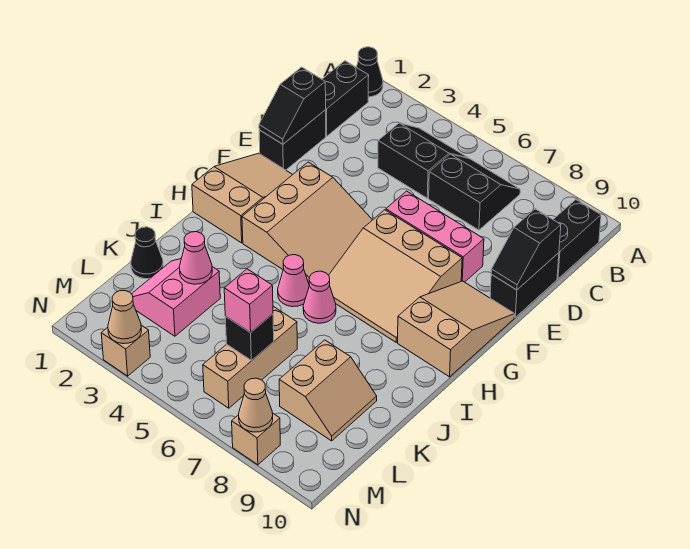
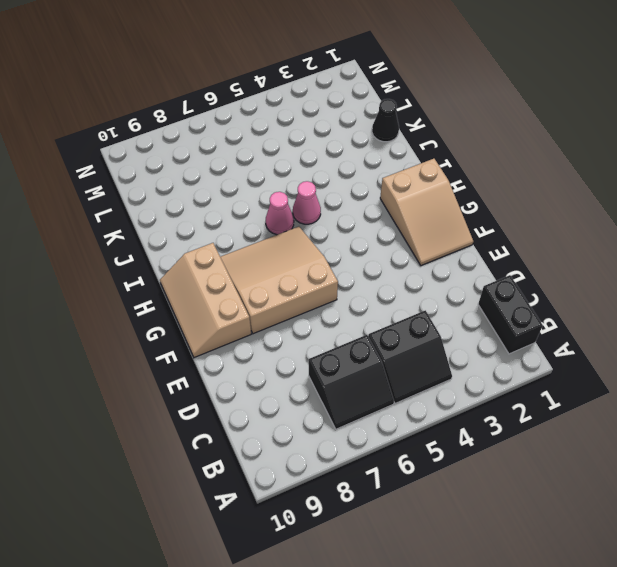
tan 2x3 slope [160,243,251,358] -> tan 2x3 slope turned to [398,281,515,377]
none -> black 1x1 cone [356,47,383,97]
none -> black 1x2 brick [553,200,601,279]
none -> black 1x2 brick [259,110,326,170]

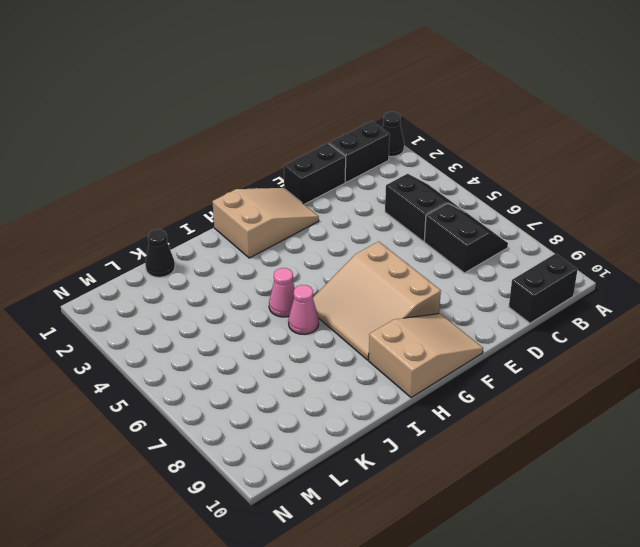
none -> black 1x2 brick [490,253,559,317]
none -> pink 1x3 brick [386,191,484,282]
none -> tan 3x3 slope [242,162,372,283]

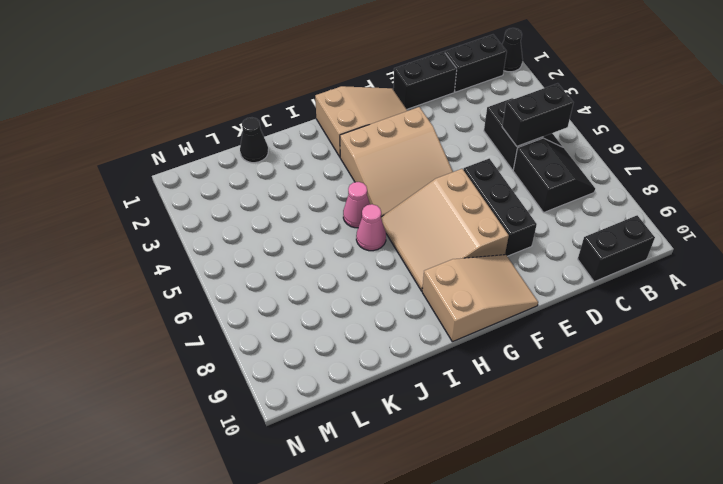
black 1x2 brick [502,83,573,146] -> black 1x2 brick moved to [490,253,559,317]
black 1x3 brick [463,158,537,256] -> pink 1x3 brick [386,191,484,282]
none -> pink 2x2 slope [132,259,220,336]
none -> tan 1x3 brick [203,306,297,408]
none -> tan 2x2 slope [279,340,377,441]

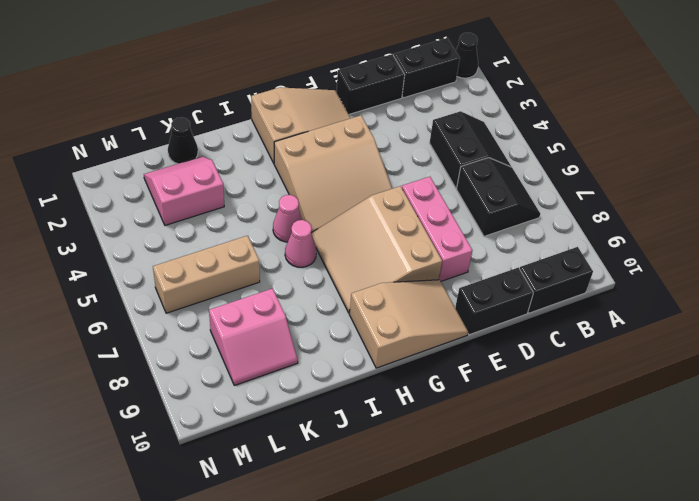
pink 2x2 slope [209,288,298,385] -> tan 2x2 slope [279,340,377,441]
none -> tan 1x1 brick [101,325,150,376]
none -> tan 1x1 brick [232,413,280,465]
none -> black 1x2 slope [259,67,326,144]

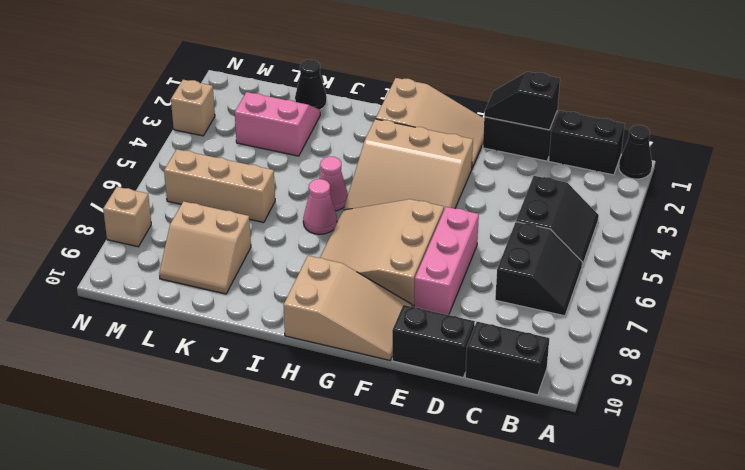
none -> black 1x2 slope [491,209,561,290]
none -> pink 1x1 cone [179,232,212,284]
none -> black 1x1 brick [225,314,274,360]

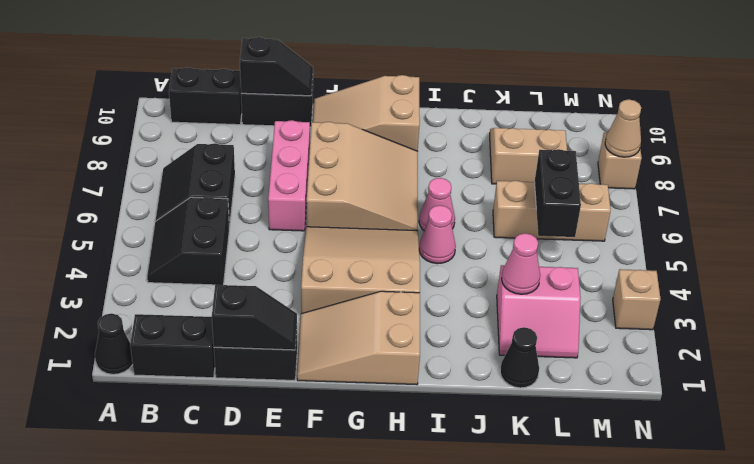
black 1x2 brick [535,149,581,237] -> black 1x1 brick [225,314,274,360]
none -> tan 1x1 cone [108,291,141,344]
none -> pink 1x1 brick [224,269,273,333]

